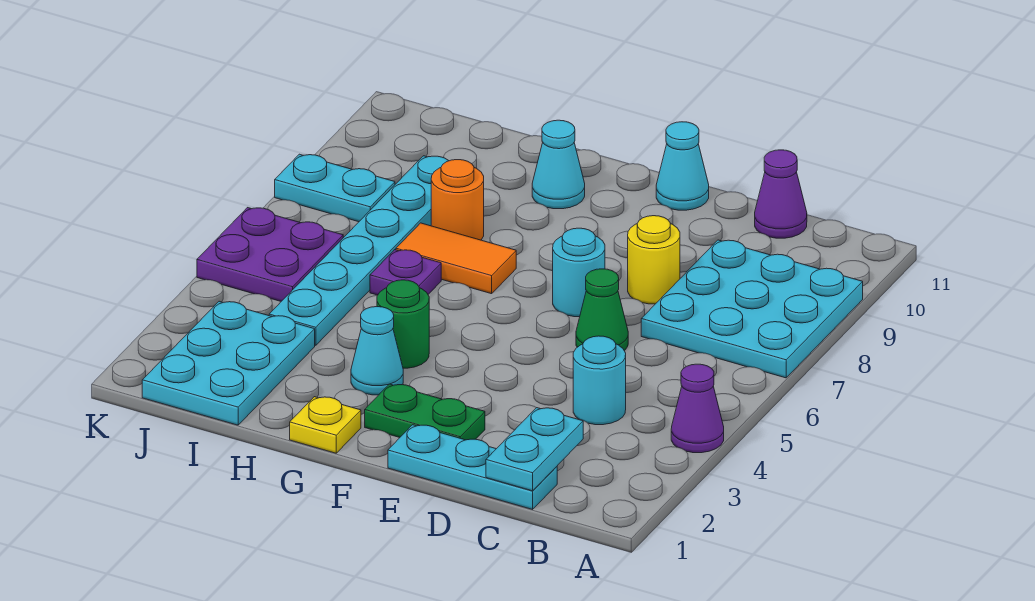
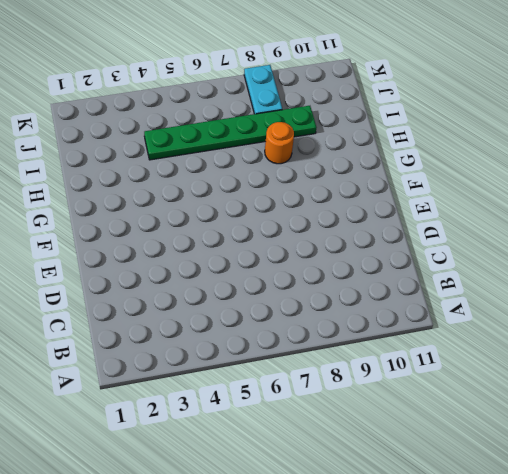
green 1x6 plate [144,106,317,160] -> cyan 1x6 plate [269,156,448,345]
none -> purple 1x1 cone [671,364,724,453]
none -> cyan 3x3 plate [641,240,863,378]
none -> cyan 1x3 plate [388,425,557,509]

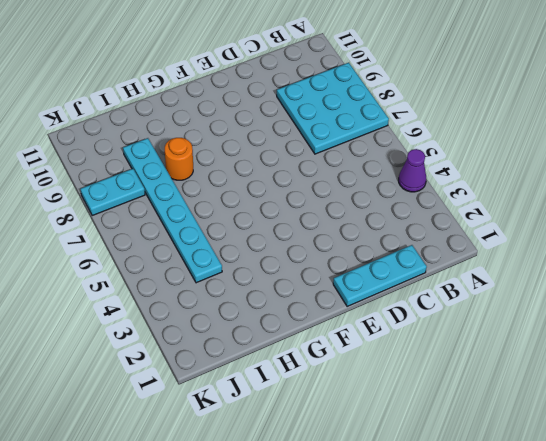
none -> cyan 1x1 round brick [573,336,626,425]
none -> purple 1x1 cone [755,150,807,238]
none -> green 1x1 cone [576,269,628,351]

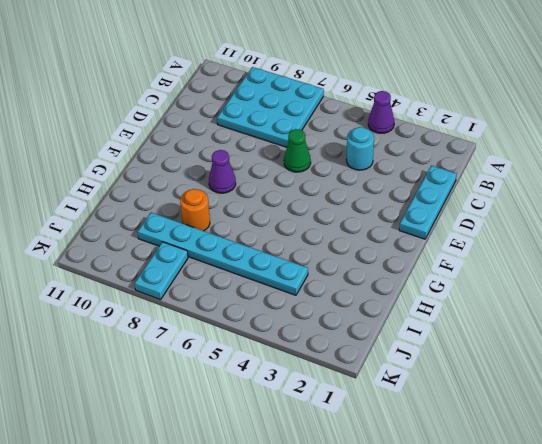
purple 1x1 cone [209,150,236,193] -> purple 1x1 cone moved to [755,150,807,238]
none -> yellow 1x1 round brick [628,216,680,304]
none -> green 1x2 plate [365,384,485,440]
none -> cyan 1x1 round brick [553,228,605,317]

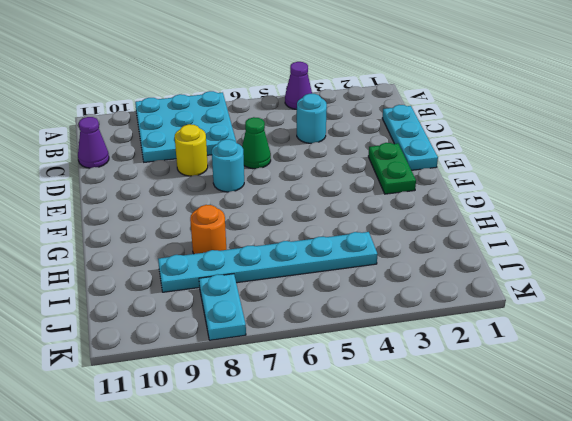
none -> cyan 1x1 cone [656,122,709,210]
none -> yellow 1x1 plate [290,397,361,453]
none -> cyan 1x1 cone [351,307,403,395]

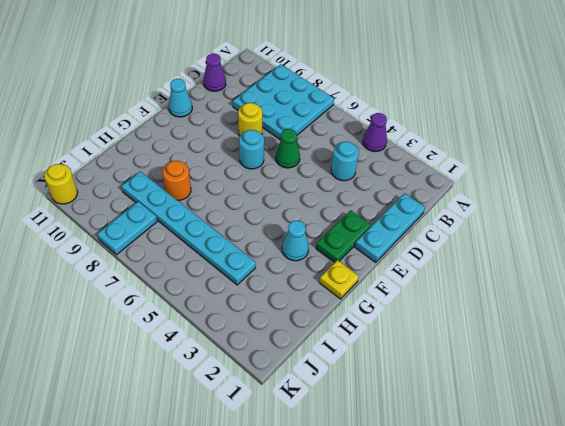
yellow 1x1 round brick [44,164,78,204] -> none
none -> green 1x1 round brick [377,280,429,368]
none -> orange 1x2 tile [396,223,516,294]
none -> cyan 1x1 cone [532,120,585,209]

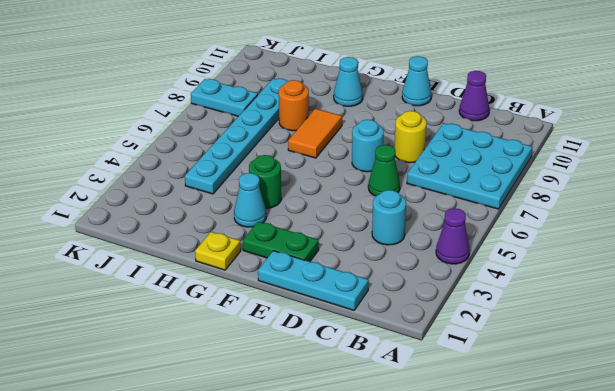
orange 1x2 tile [288,109,342,158] -> orange 1x2 tile turned to [396,223,516,294]
none -> purple 1x1 plate [370,250,441,295]
none -> cyan 2x3 plate [142,301,315,425]
none -> purple 2x2 plate [197,208,343,301]

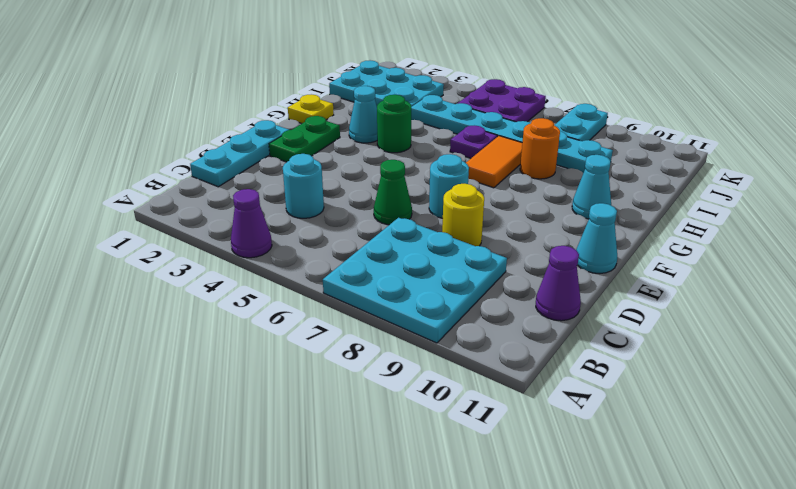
none -> cyan 1x2 plate [486,408,583,491]

